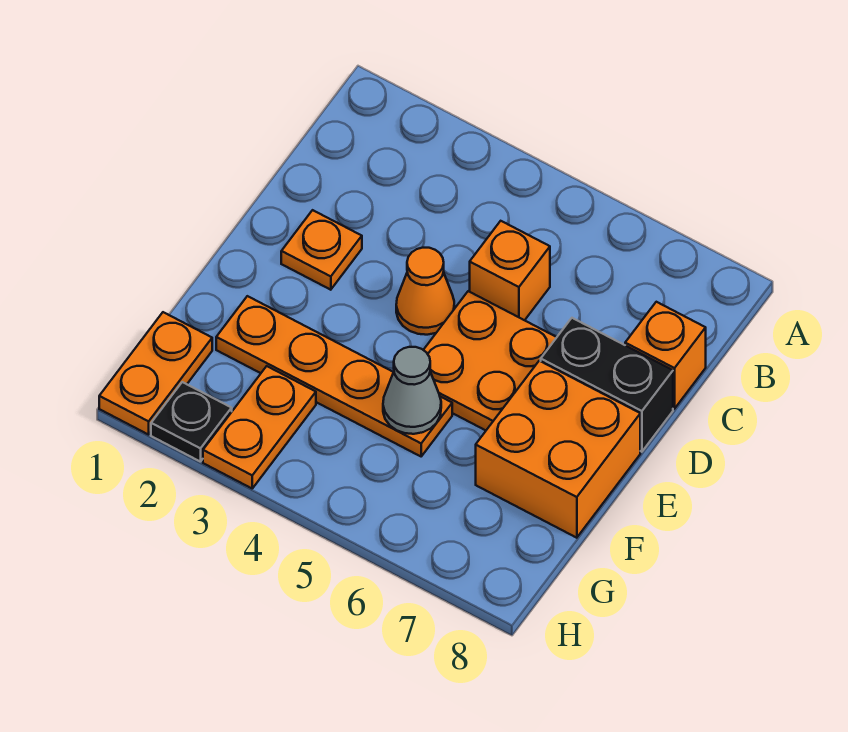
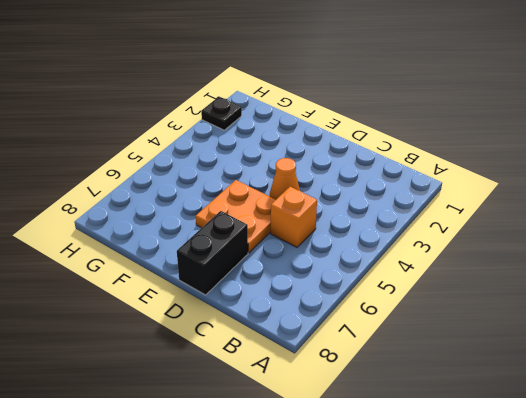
none -> orange 1x1 brick [625,302,706,409]
none -> orange 1x1 plate [281,210,362,290]
none -> orange 2x2 brick [476,361,640,538]

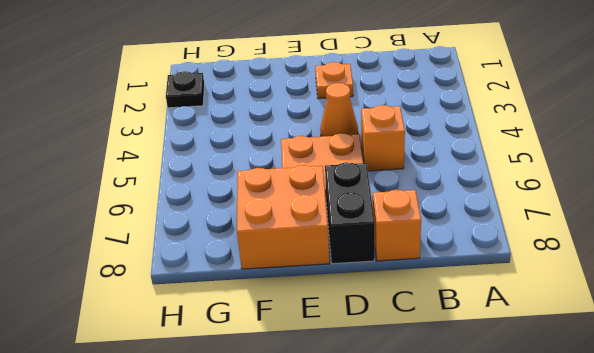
none -> orange 1x4 plate [216,296,452,456]
none -> orange 1x2 plate [99,312,212,435]
none -> orange 1x2 plate [203,366,316,488]

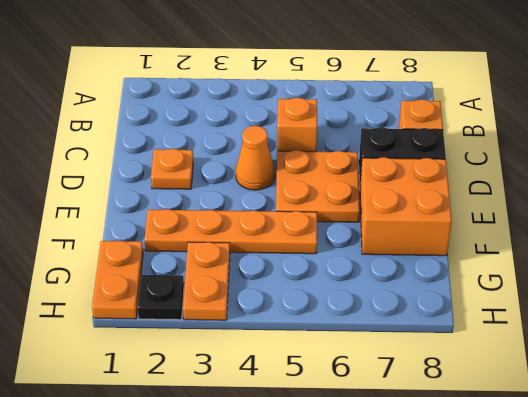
none -> grey 1x1 cone [383,347,441,434]

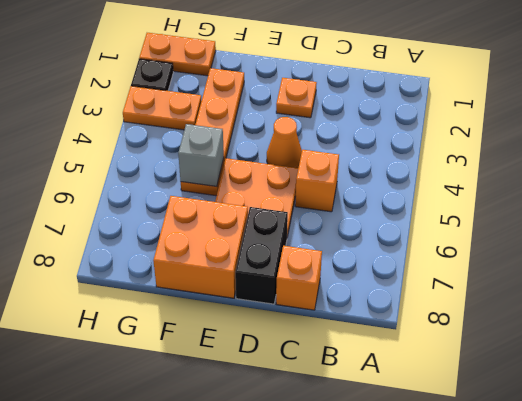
grey 1x1 brick [178,124,224,187] -> grey 1x1 cone [383,347,441,434]

